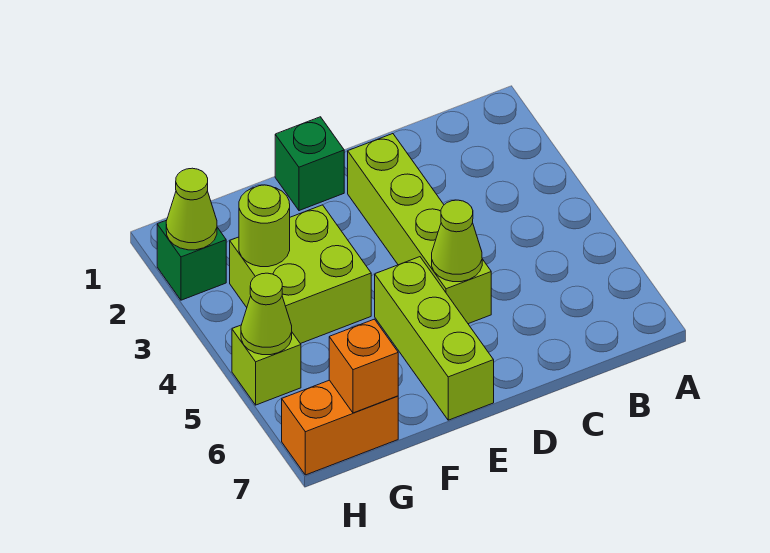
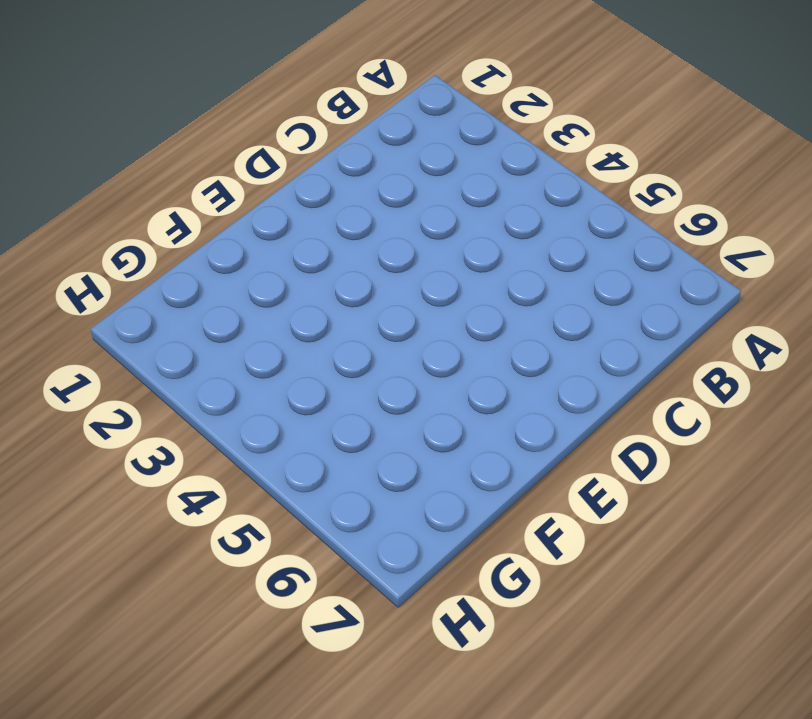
none -> lime 1x4 brick [348,134,491,324]
none -> green 1x1 brick [275,117,344,211]
none -> lime 1x3 brick [375,257,494,420]

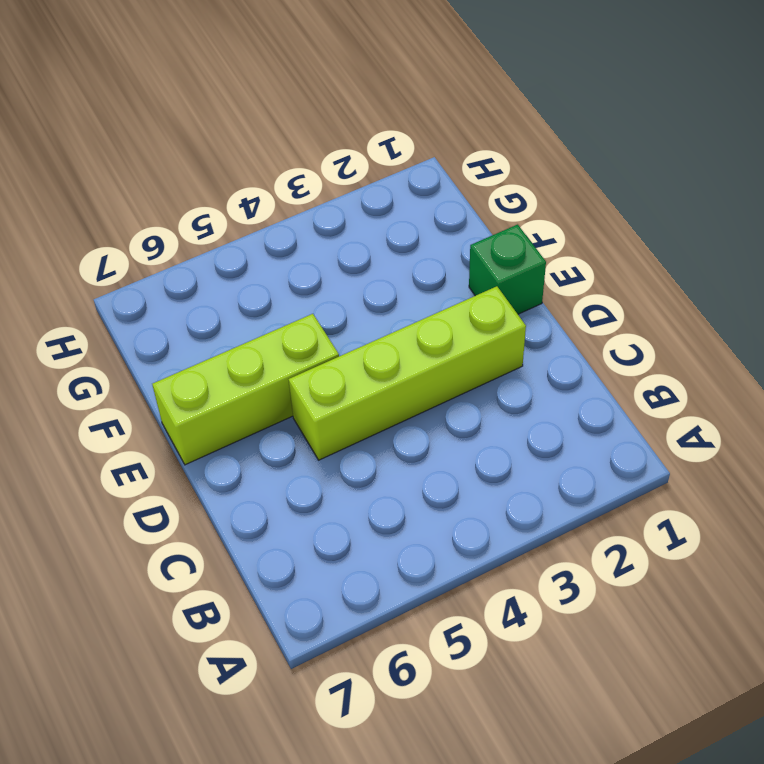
none -> lime 2x2 brick [230,205,371,344]
none -> orange 1x2 brick [282,380,398,475]
none -> green 1x1 brick [157,220,226,300]

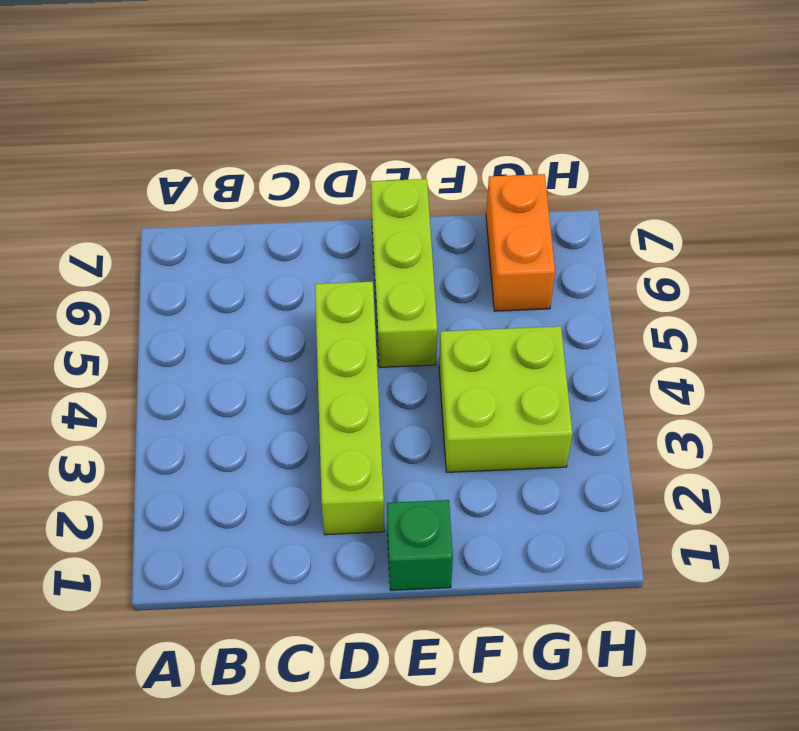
orange 1x2 brick [486,174,555,311] -> orange 1x2 brick turned to [282,380,398,475]
none -> green 1x1 brick [157,220,226,300]
none -> lime 1x1 brick [232,325,301,405]
none -> lime 1x1 cone [432,200,482,282]

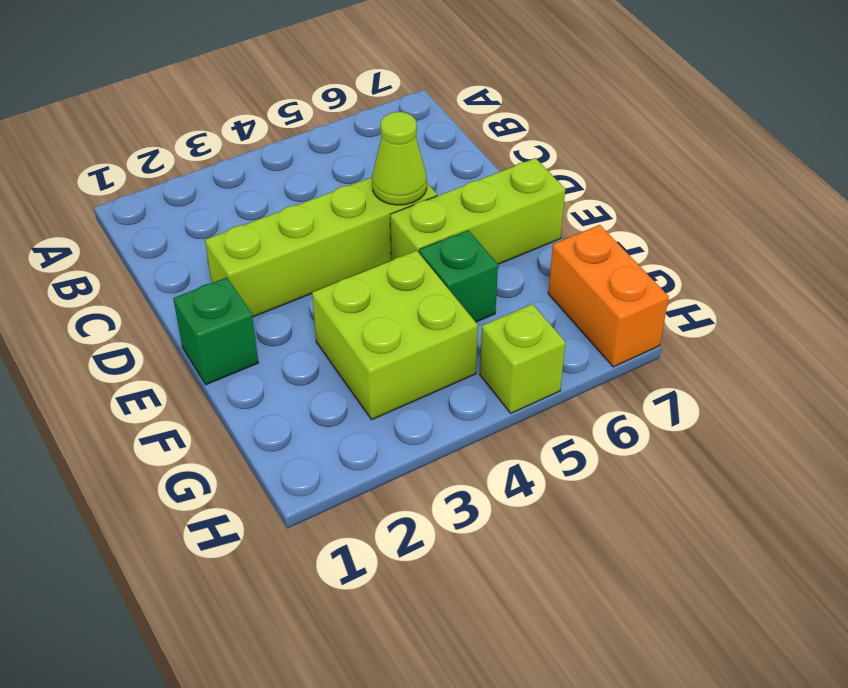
green 1x1 brick [419,230,498,322] -> green 1x1 brick moved to [157,220,226,300]
none -> lime 1x1 round brick [239,185,290,267]
none -> orange 1x1 brick [329,319,398,413]
none -> lime 1x1 cone [166,168,217,250]

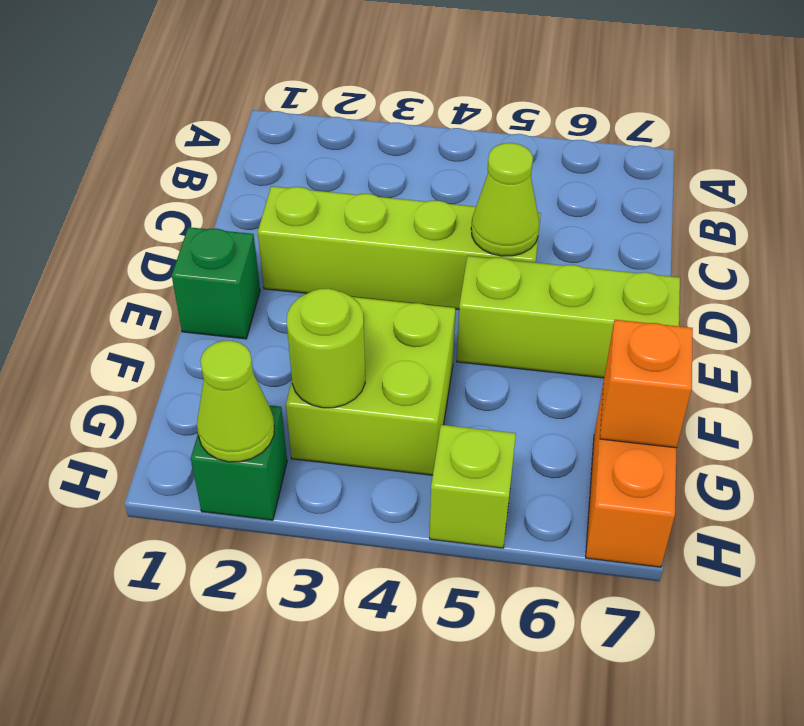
none -> lime 1x1 cone [241,273,292,355]

